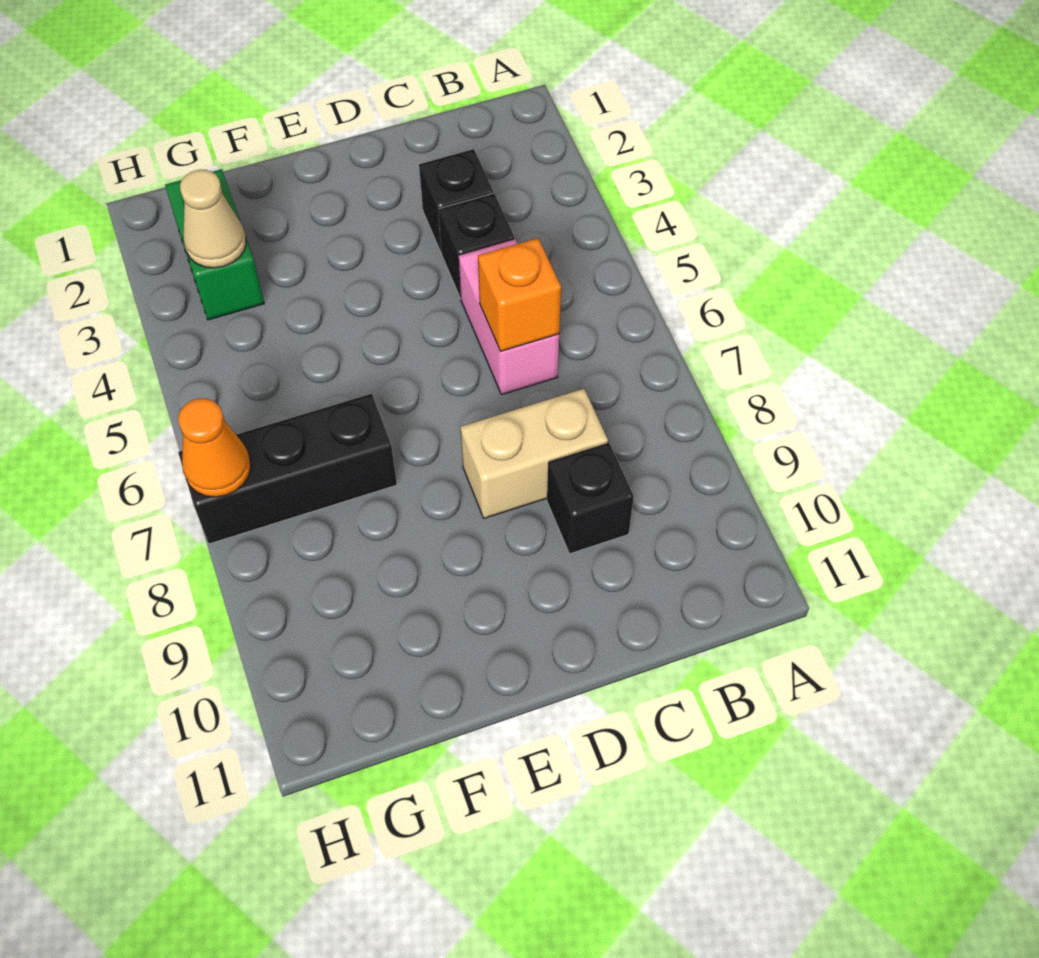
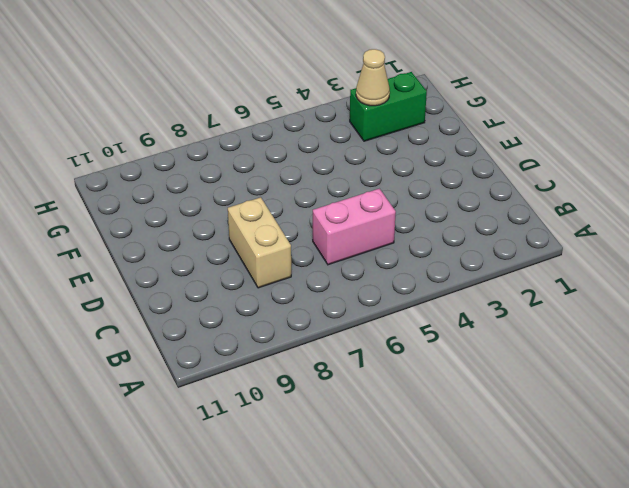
none -> black 1x1 brick [419,149,493,253]
none -> black 1x1 brick [438,193,515,298]

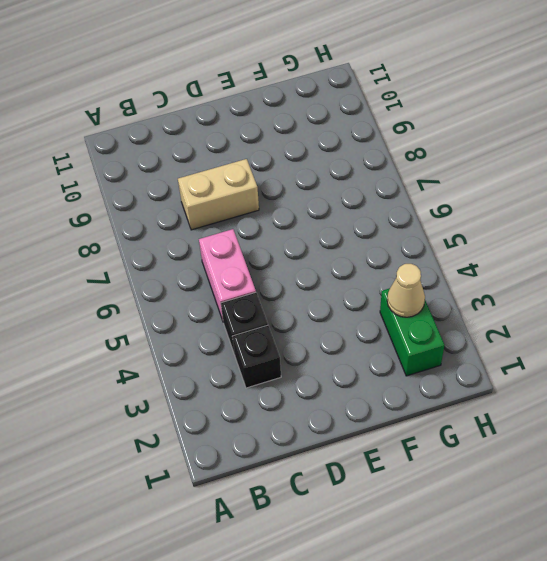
none -> black 1x1 brick [547,443,634,554]
none -> black 1x3 brick [178,394,397,544]

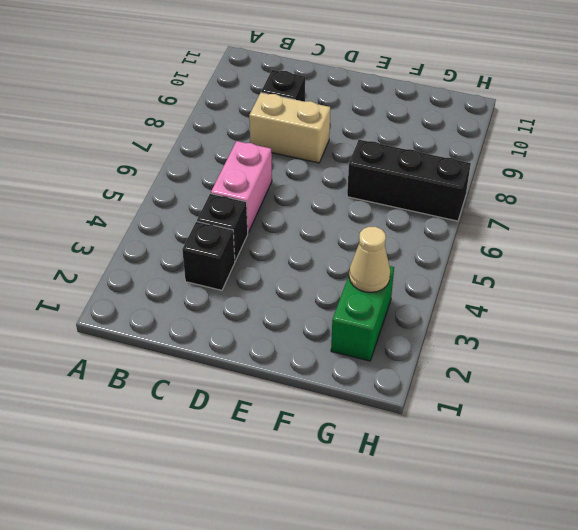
none -> orange 1x1 brick [478,238,561,351]
none -> orange 1x1 cone [178,399,251,497]

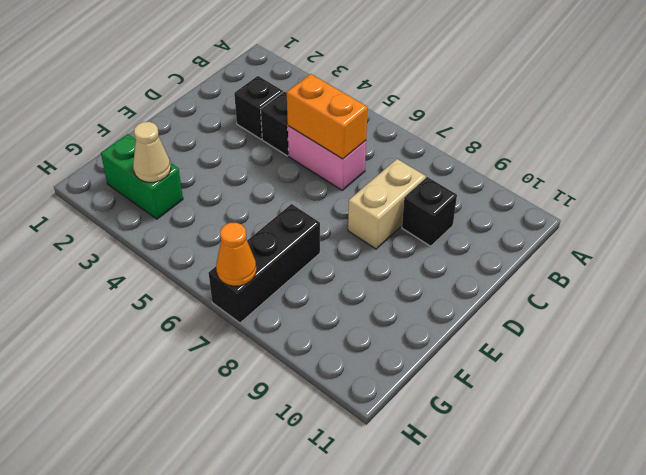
orange 1x2 brick [287,74,367,159] -> orange 1x1 brick [478,238,561,351]

